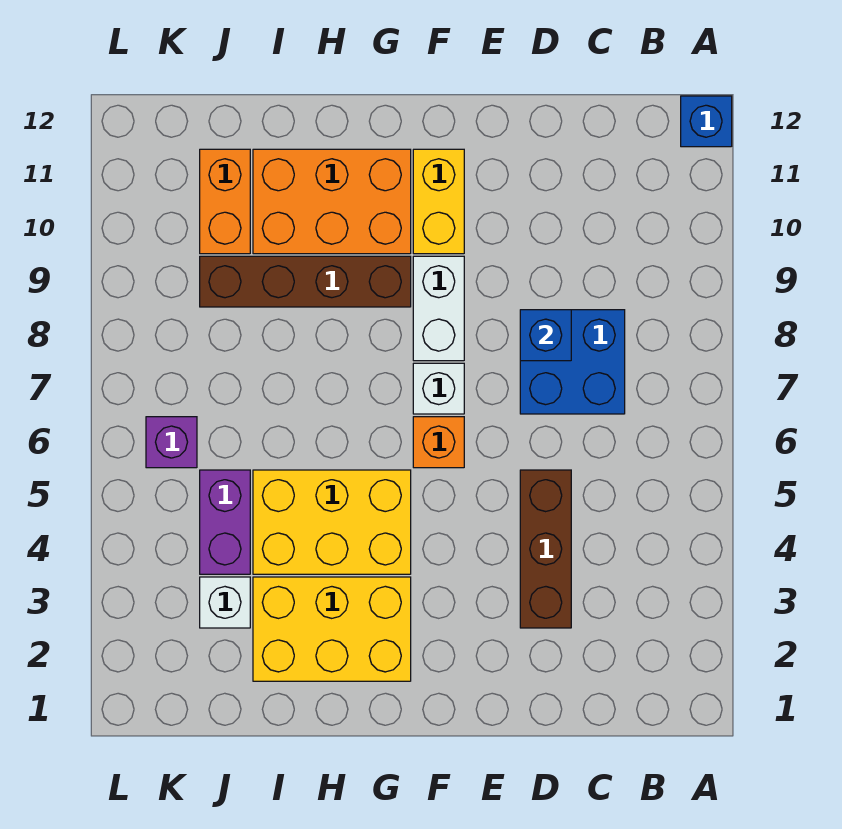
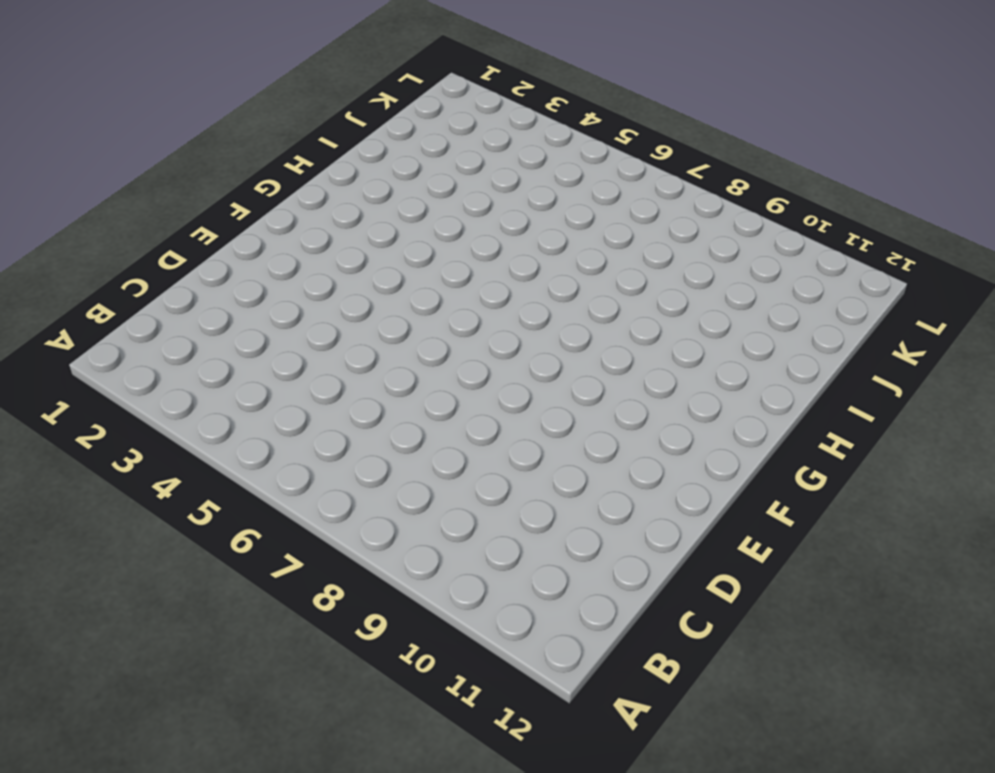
none -> blue 1x1 brick [681,96,732,147]
none -> blue 2x2 brick [520,310,625,414]
none -> brown 1x3 brick [520,470,571,628]

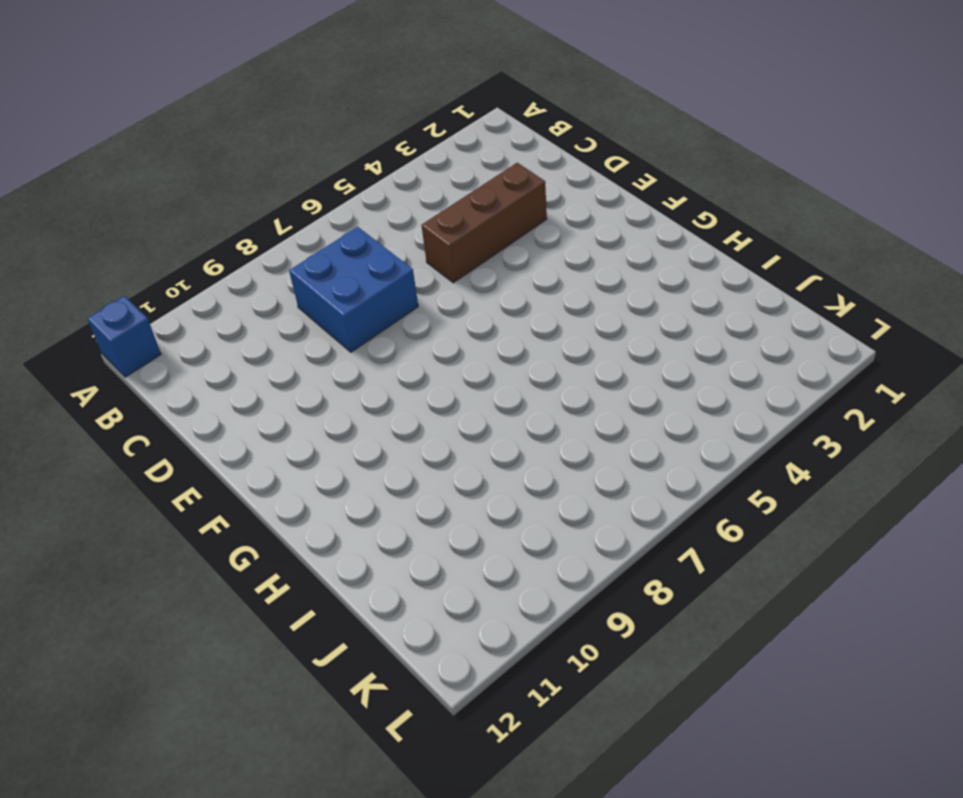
none -> orange 1x1 brick [413,417,464,468]
none -> white 1x1 brick [413,363,464,414]
none -> white 1x2 brick [413,256,464,361]

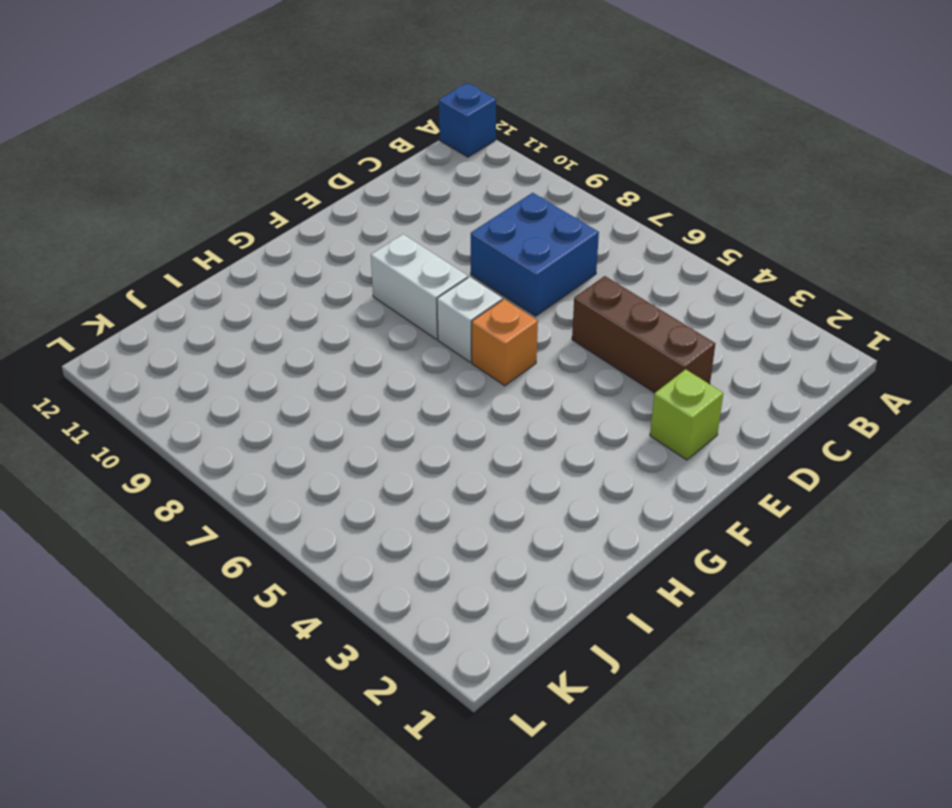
lime 1x1 brick [650,369,723,460] -> none
none -> yellow 1x2 brick [413,149,464,254]
none -> yellow 2x3 brick [253,577,411,681]
none -> yellow 2x3 brick [253,470,411,574]

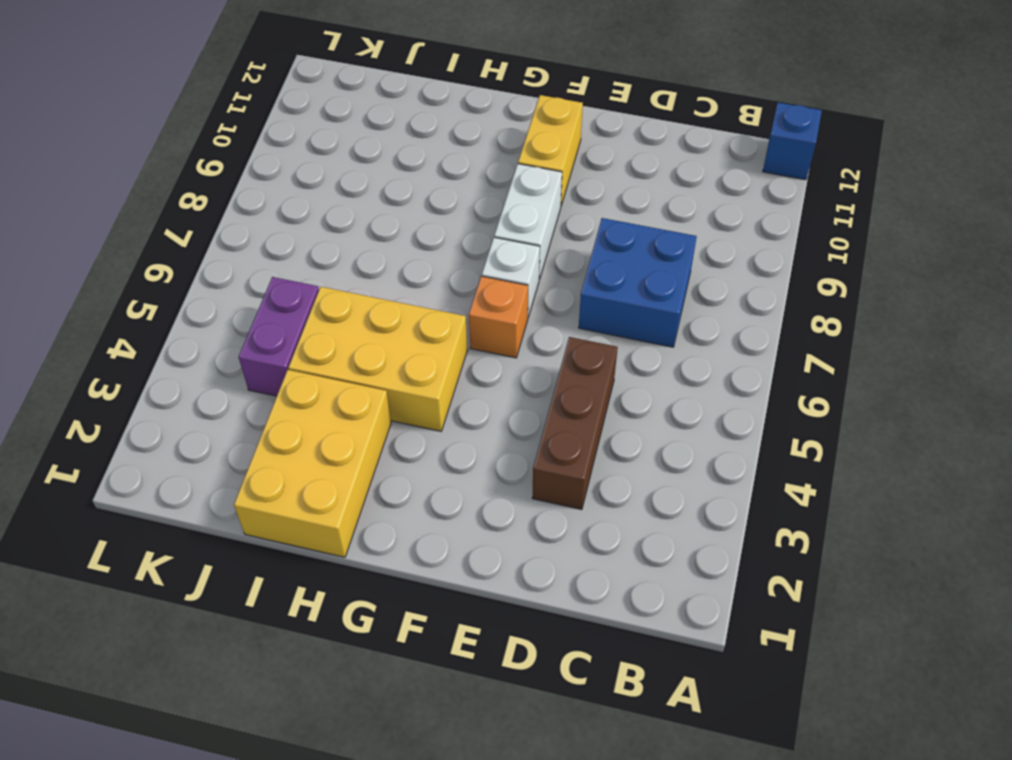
yellow 2x3 brick [234,370,391,557] -> yellow 2x3 brick turned to [253,577,411,681]
none -> brown 1x4 brick [200,256,411,307]
none -> orange 2x3 brick [253,149,411,254]
none -> white 1x1 brick [200,577,250,628]

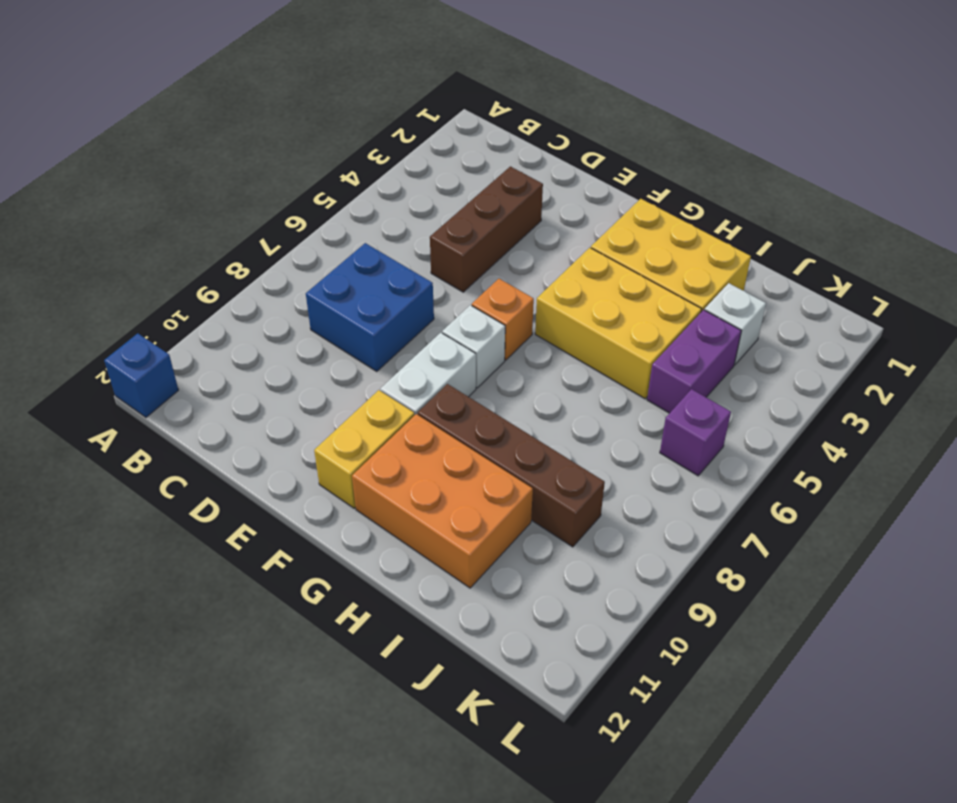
none -> orange 1x2 brick [200,149,250,254]
none -> blue 1x1 brick [520,310,571,361]

